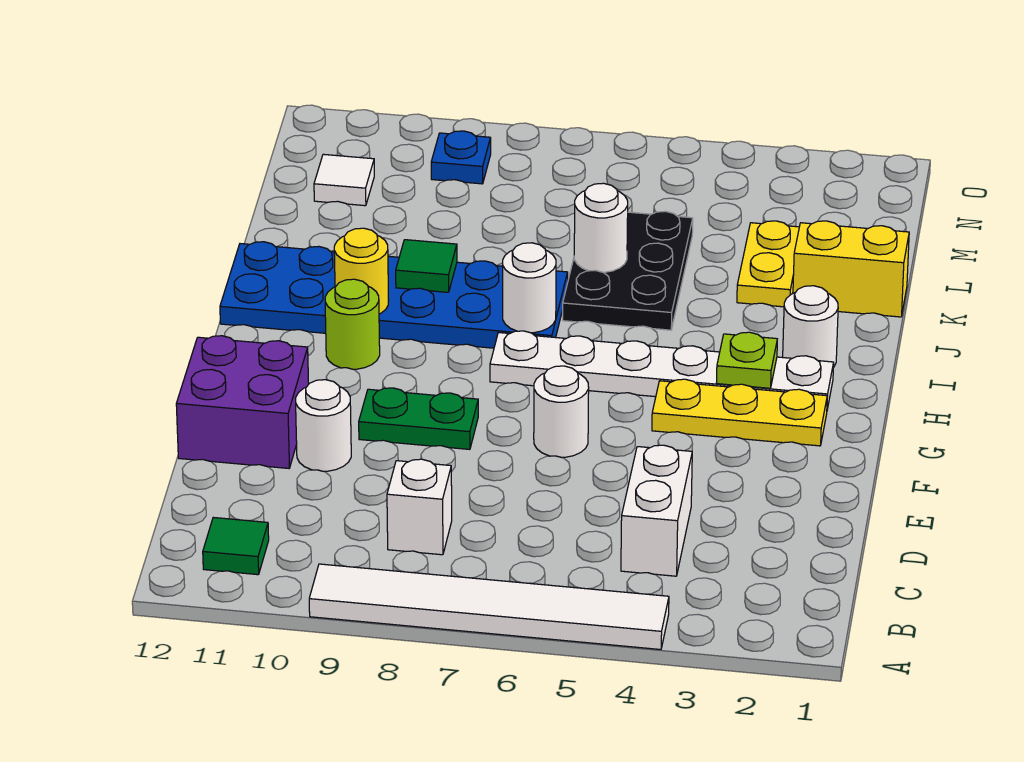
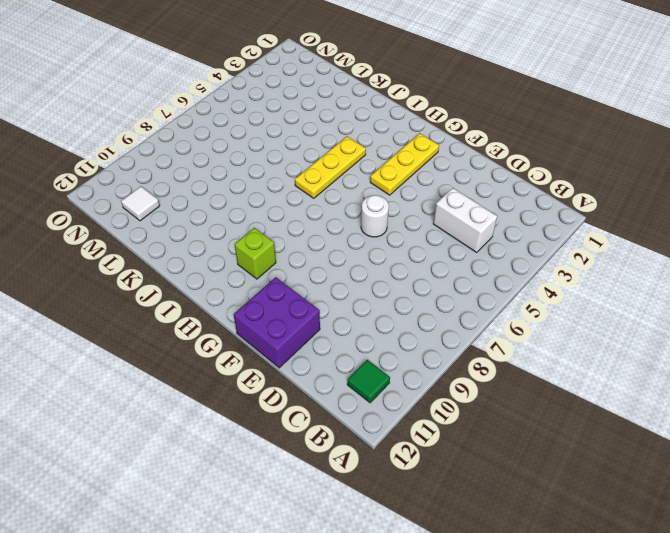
lime 1x1 brick [235,228,276,279] -> lime 1x1 round brick [325,279,380,369]
yellow 1x3 plate [295,136,366,198] -> none
none -> white 1x6 tile [309,564,669,650]
none -> white 1x1 brick [387,459,452,555]
none -> white 1x1 round brick [296,380,351,471]

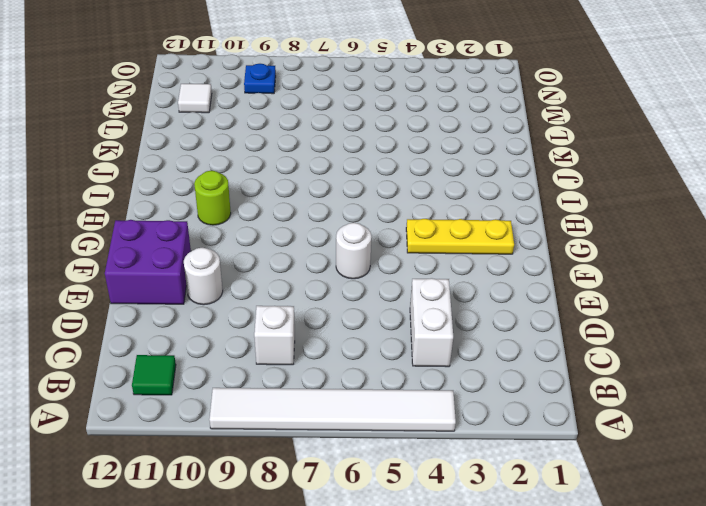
none -> green 1x2 plate [359,388,478,449]
none -> white 1x6 plate [490,331,834,409]
none -> white 1x1 round brick [783,286,838,368]

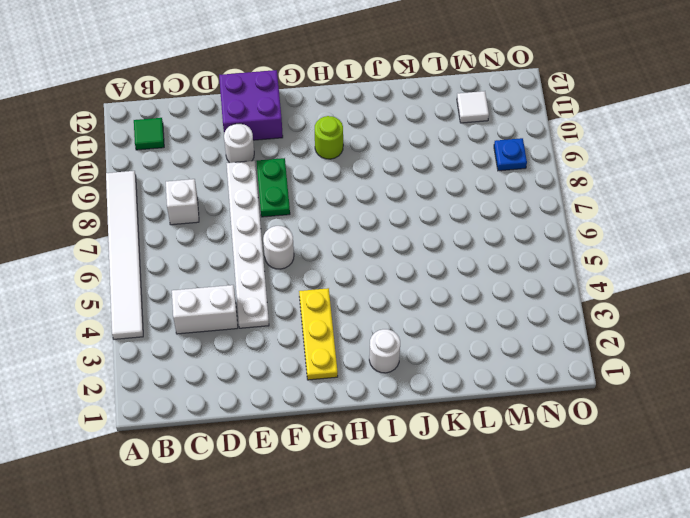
white 1x6 plate [226,161,269,328] -> white 1x6 plate moved to [490,331,834,409]
none -> blue 2x6 plate [220,242,568,348]
none -> black 2x3 plate [563,211,693,330]
none -> yellow 1x2 brick [793,221,909,317]

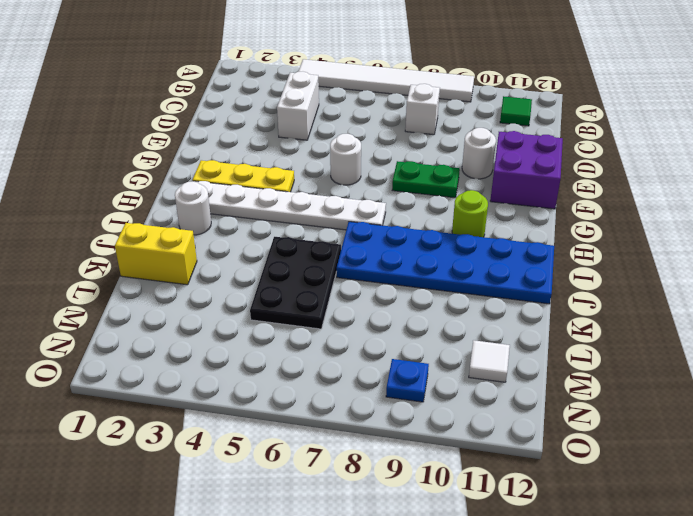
none -> yellow 1x2 plate [737,221,799,307]
none -> lime 1x1 plate [717,332,777,388]
none -> white 1x1 round brick [503,243,556,333]

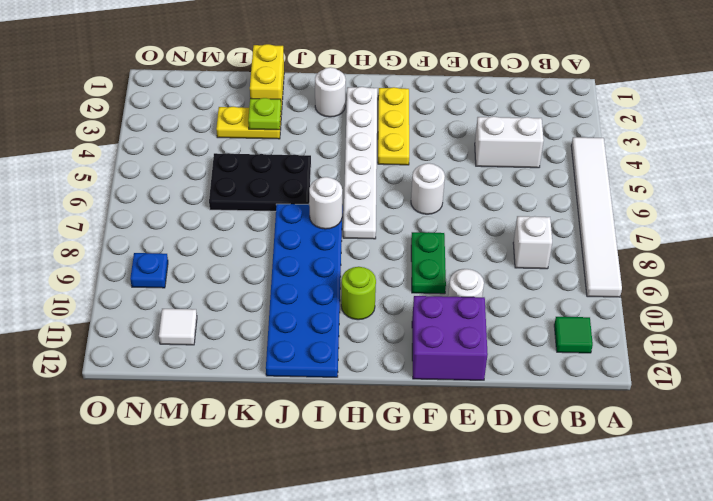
lime 1x1 plate [248,98,281,130] -> lime 1x1 plate moved to [717,332,777,388]
none -> yellow 1x1 round brick [334,228,389,314]
none -> green 1x1 tile [396,240,457,292]
none -> white 1x1 round brick [574,183,628,272]

